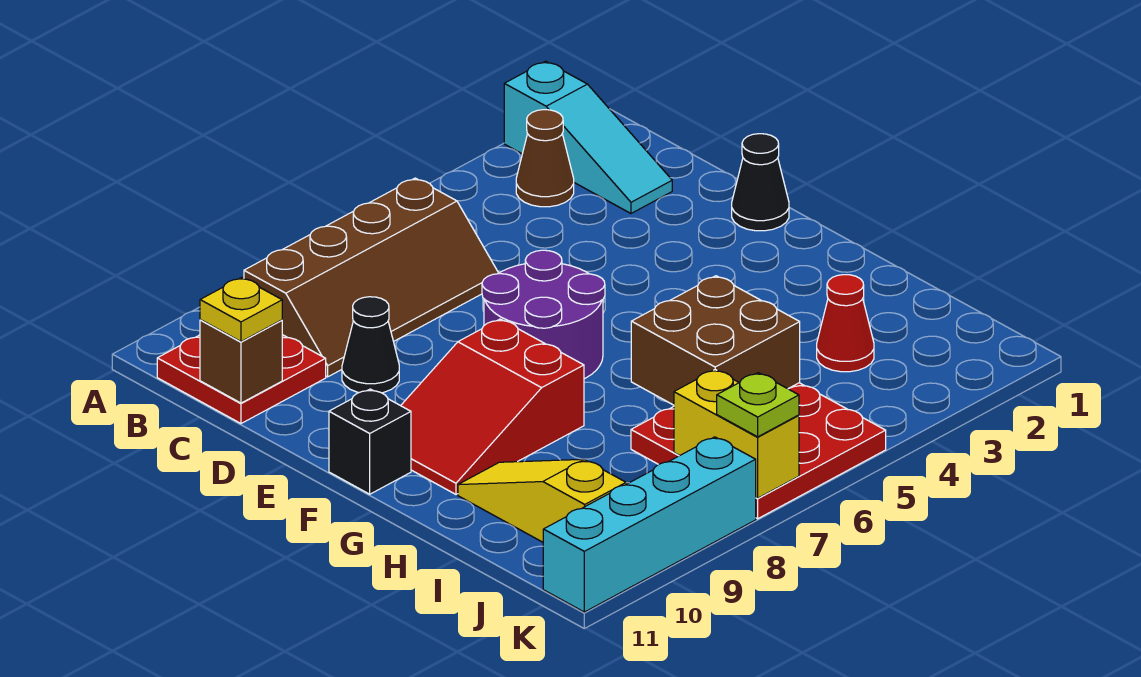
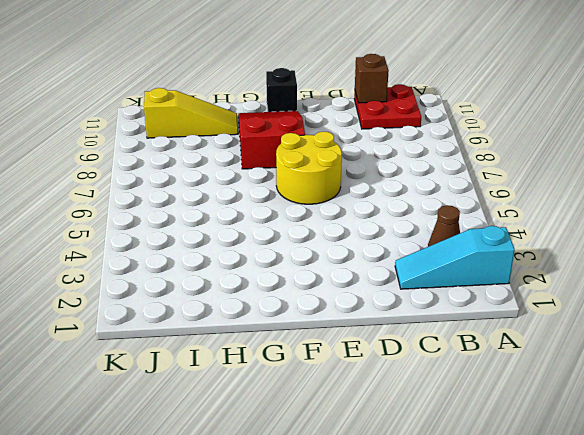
yellow 2x2 round brick [276,131,342,204] -> purple 2x2 round brick [482,250,605,379]
none -> brown 2x4 slope [244,178,498,377]
none -> black 1x1 cone [342,297,399,393]
none -> black 1x1 cone [732,134,789,231]

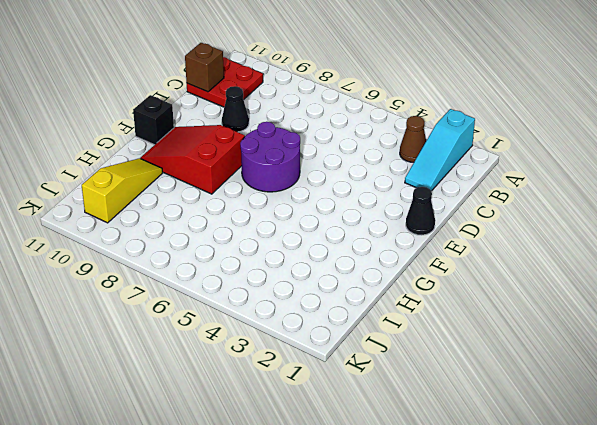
none -> brown 2x4 slope [244,178,498,377]
none -> red 1x1 cone [817,275,874,372]
none -> red 3x3 plate [631,383,886,519]

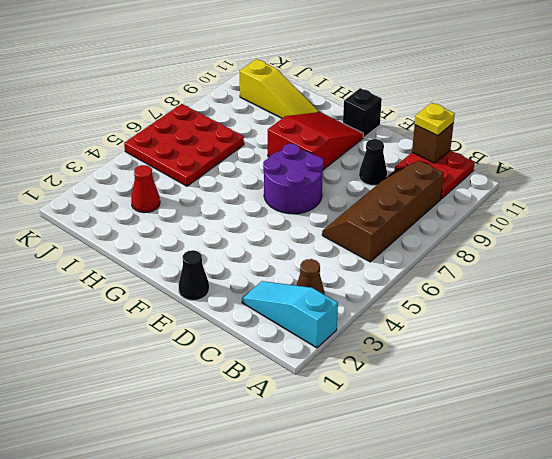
none -> cyan 1x4 brick [543,437,756,612]
none -> brown 2x2 brick [631,276,800,405]
none -> yellow 1x2 brick [674,370,799,498]

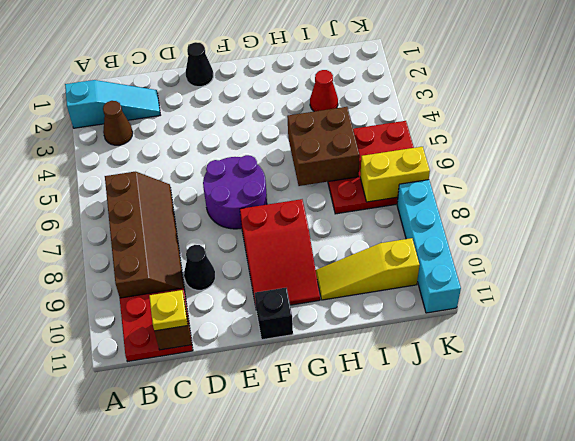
none -> lime 1x1 plate [717,373,799,437]

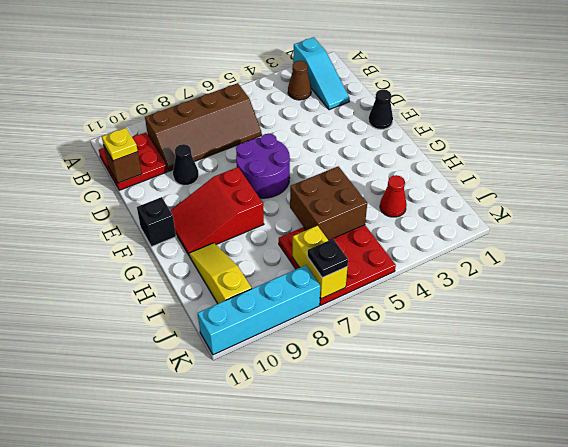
black 1x1 plate [308,239,348,278] -> lime 1x1 plate [717,373,799,437]

